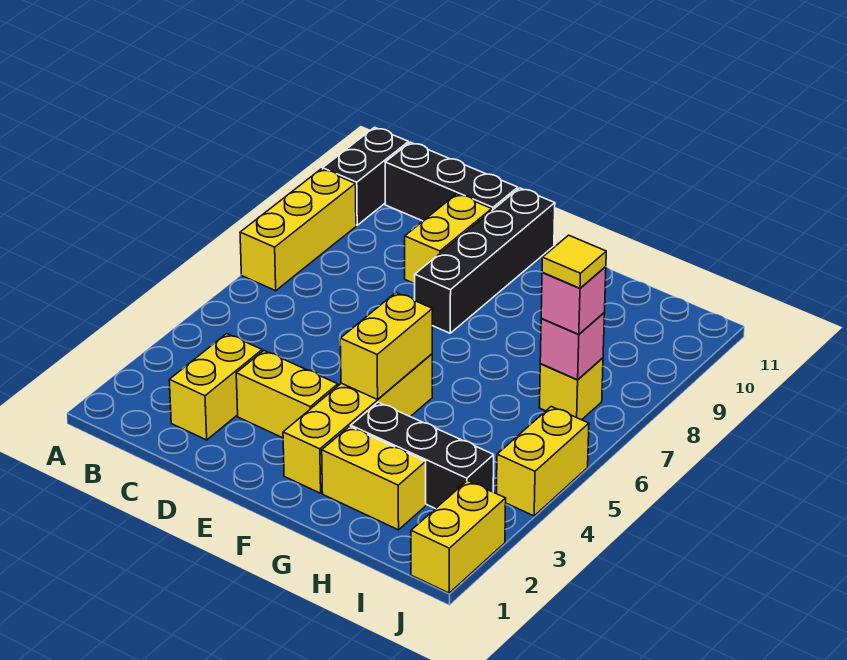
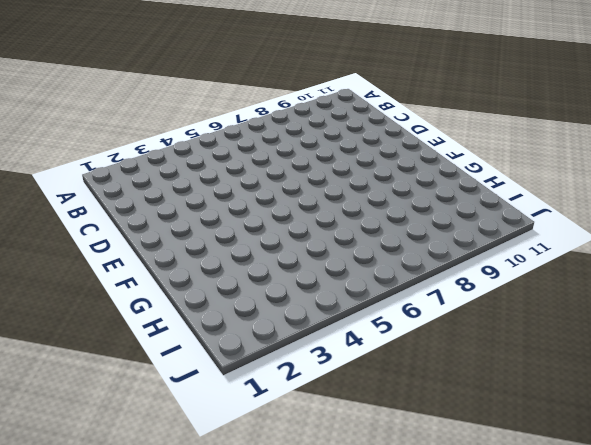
none -> yellow 1x3 brick [240,169,356,291]
none -> black 1x2 brick [323,127,409,225]
none -> black 1x3 brick [385,142,518,221]

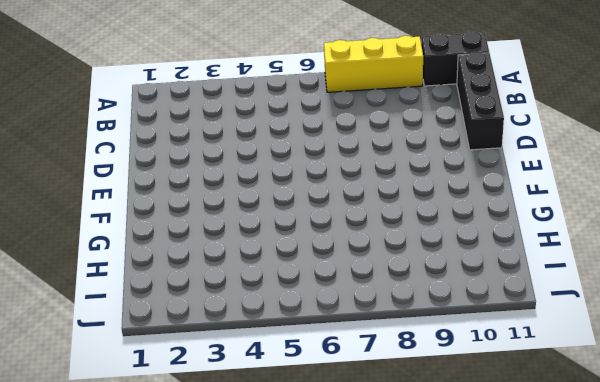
none -> yellow 1x2 brick [169,334,262,440]
none -> yellow 1x2 brick [236,351,338,438]
none -> yellow 1x2 brick [405,194,492,284]

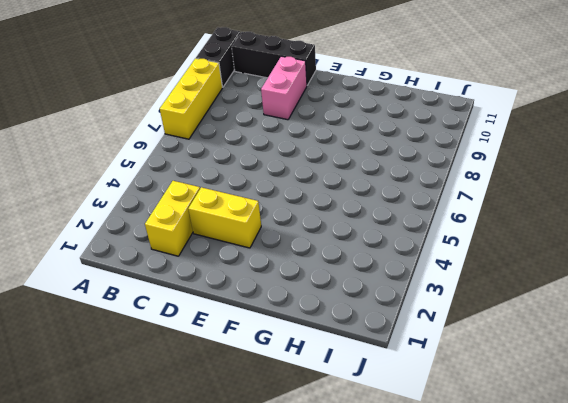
pink 1x2 brick [261,56,307,120] -> yellow 1x2 brick [405,194,492,284]
none -> black 1x4 brick [415,188,555,333]
none -> yellow 1x4 brick [283,354,432,493]
none -> yellow 1x2 brick [322,427,426,530]

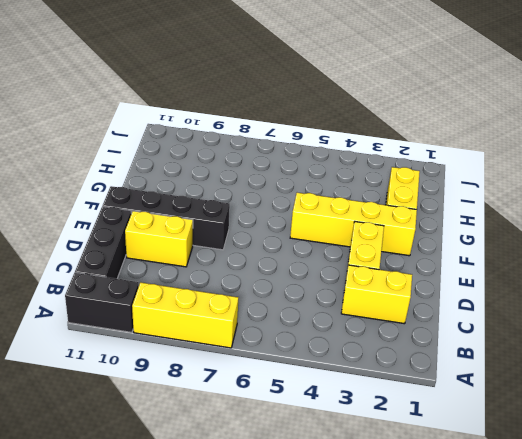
none -> black 1x3 brick [351,402,494,509]
none -> yellow 1x1 brick [539,358,603,420]
none -> yellow 1x2 brick [411,481,506,593]

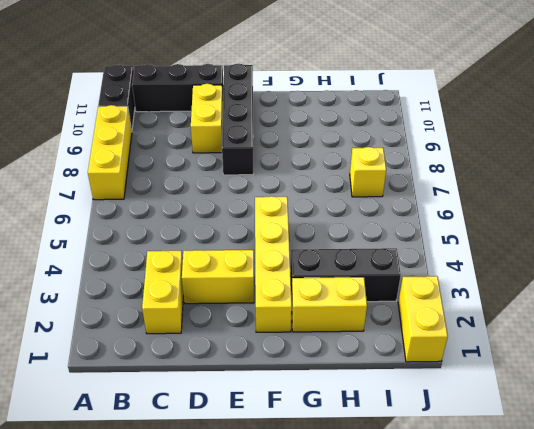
none -> yellow 1x2 brick [497,407,589,516]
none -> yellow 1x2 brick [340,293,433,399]
none -> pink 1x1 brick [540,313,605,380]

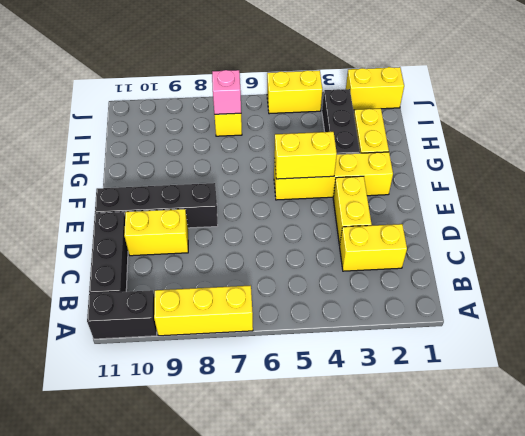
none -> pink 1x1 brick [541,267,606,335]
none -> yellow 1x1 tile [542,235,606,288]

